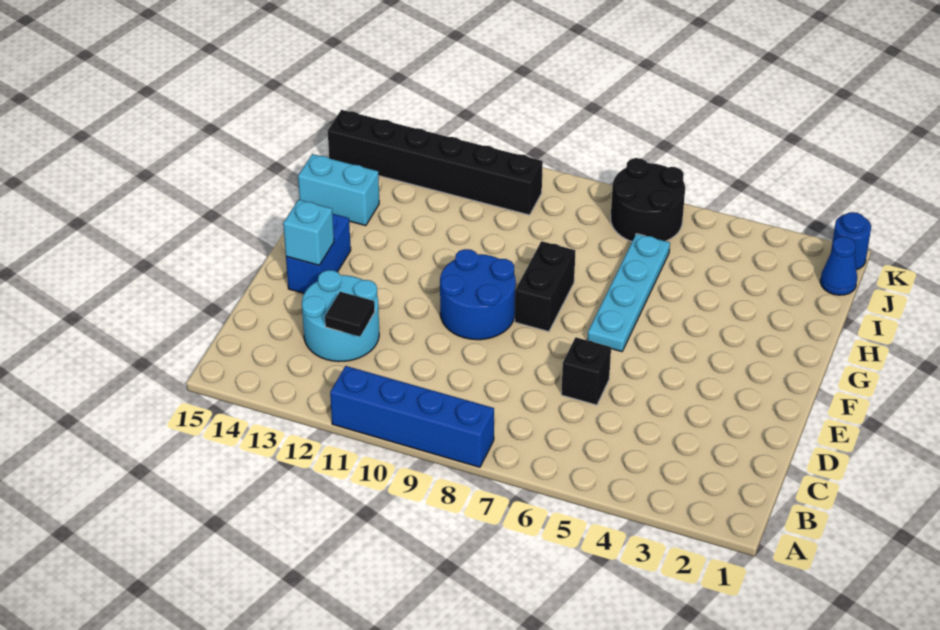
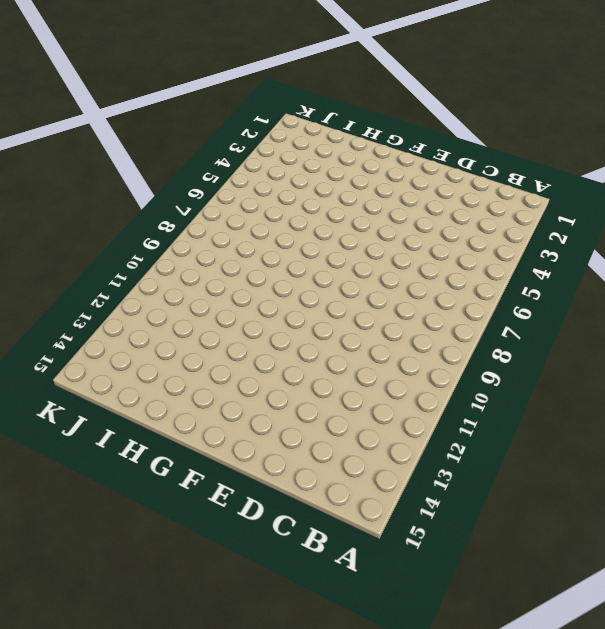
none -> blue 1x4 brick [330,366,494,467]
none -> cyan 2x2 round brick [302,270,379,362]
none -> black 1x1 brick [561,337,611,405]

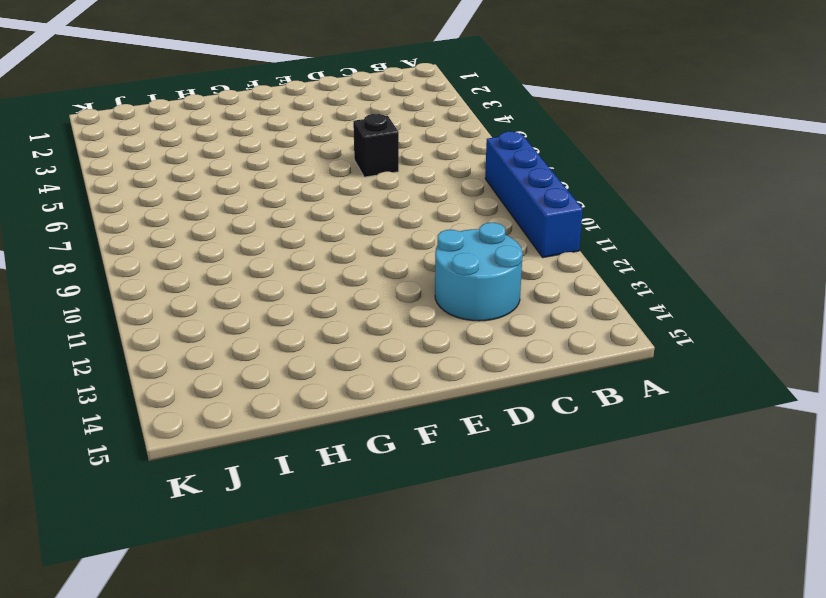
none -> blue 2x2 round brick [440,249,516,340]
none -> blue 1x2 brick [286,213,351,293]
none -> cyan 1x4 plate [587,234,670,352]

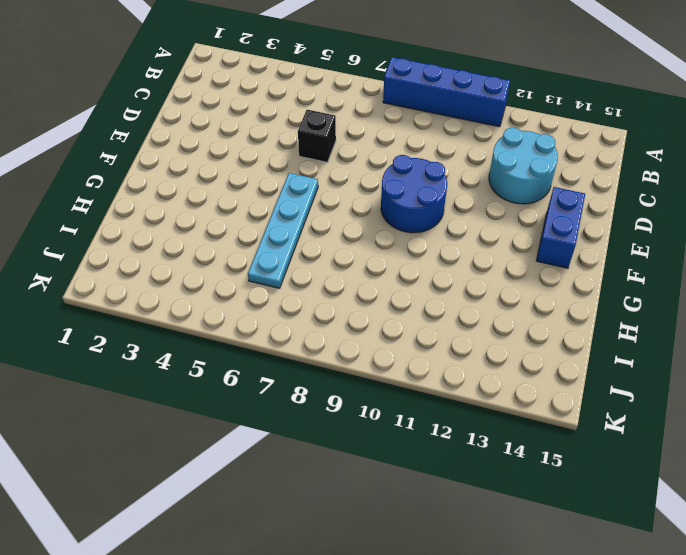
none -> black 1x2 brick [515,241,576,332]
none -> cyan 1x2 brick [298,154,379,226]
none -> blue 1x1 cone [820,236,857,295]

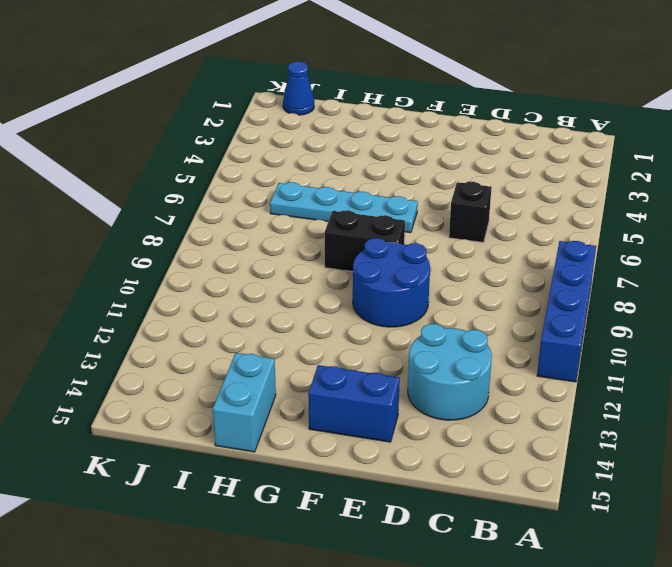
none -> black 2x2 round brick [611,158,685,241]
none -> black 1x6 brick [328,110,543,215]
none -> blue 1x1 round brick [831,212,871,270]

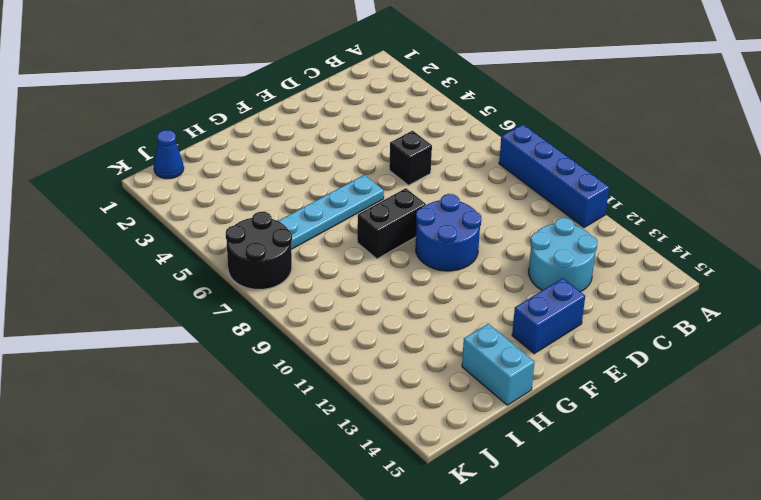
none -> black 1x6 brick [328,110,543,215]
none -> blue 1x1 round brick [831,212,871,270]
none -> black 1x1 tile [325,292,375,337]

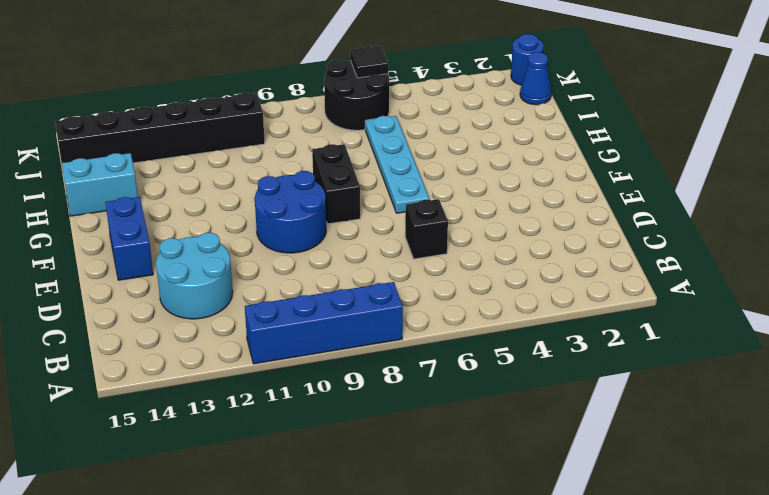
black 1x1 tile [350,45,388,78] -> black 1x1 tile moved to [325,292,375,337]
none -> cyan 1x1 brick [283,200,334,265]

